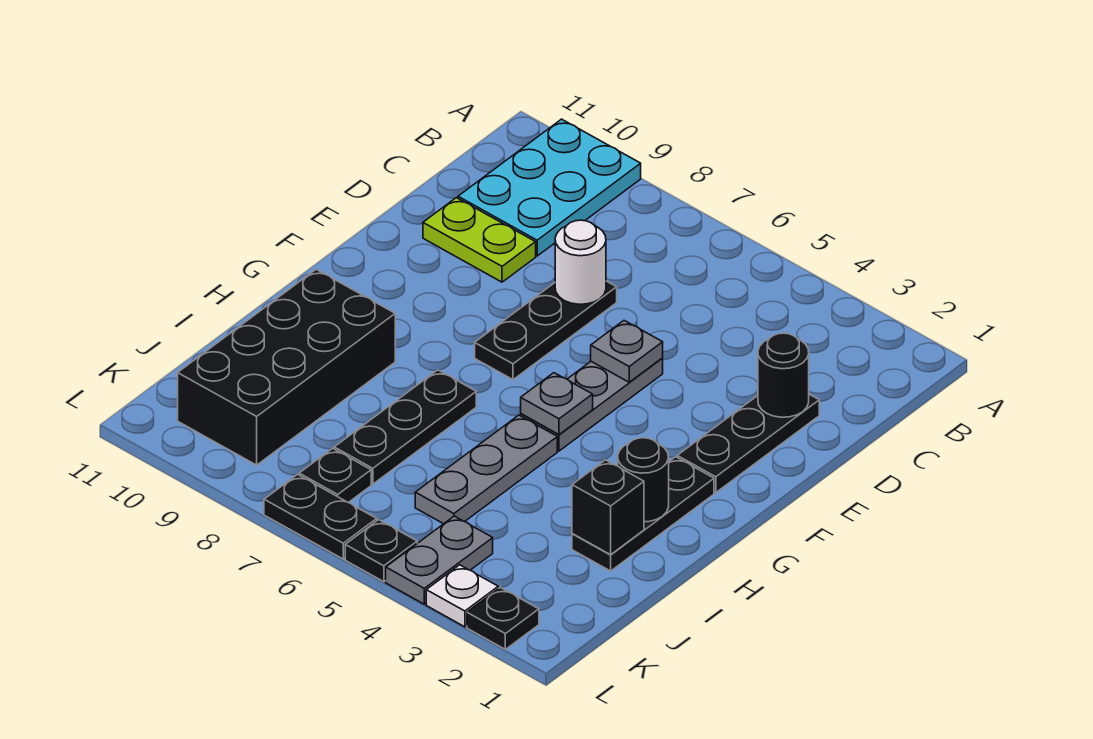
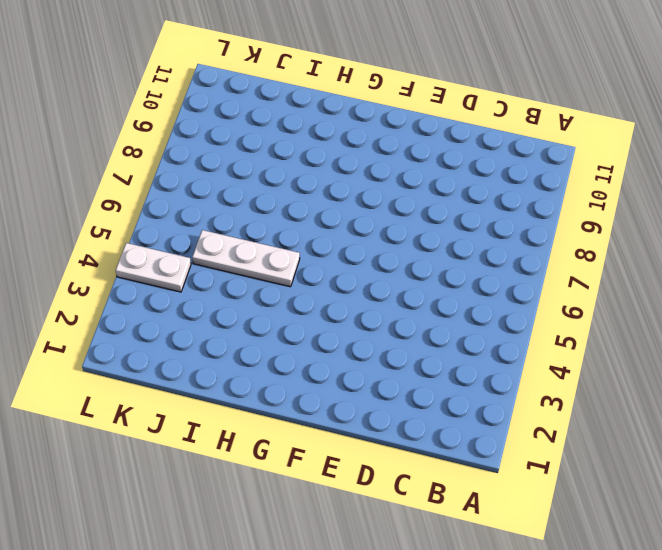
white 1x3 plate [192,230,300,287] -> grey 1x3 plate [415,415,557,524]
white 1x2 plate [116,243,191,292] -> grey 1x2 plate [386,516,493,604]
none -> cyan 2x3 plate [458,119,641,256]
none -> black 1x3 plate [677,394,819,493]
none -> black 1x3 plate [475,281,617,380]

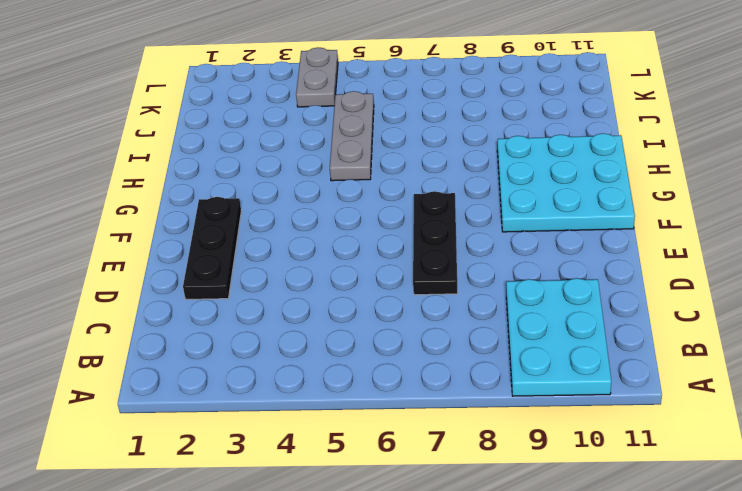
cyan 3x3 plate [497,133,635,232] -> black 2x4 brick [178,269,395,465]
none -> lime 1x2 plate [423,198,536,282]
none -> grey 1x3 plate [521,358,663,451]
none -> black 1x3 plate [572,457,714,571]

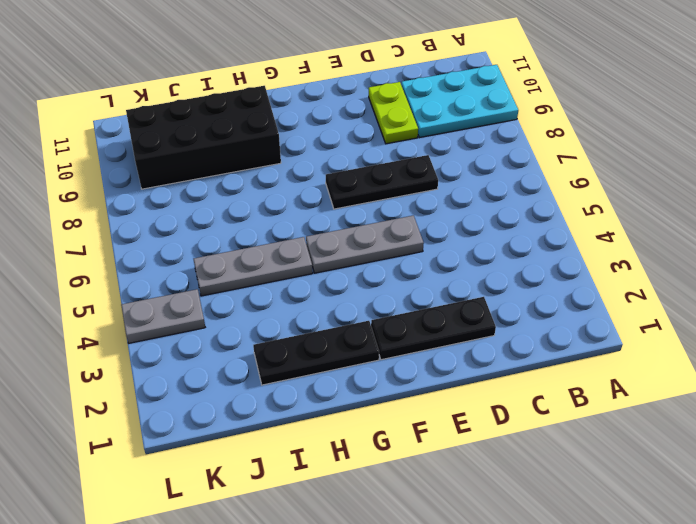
none -> black 1x3 plate [334,370,476,484]
none -> black 1x1 plate [299,448,371,503]
none -> black 1x1 plate [467,587,539,649]

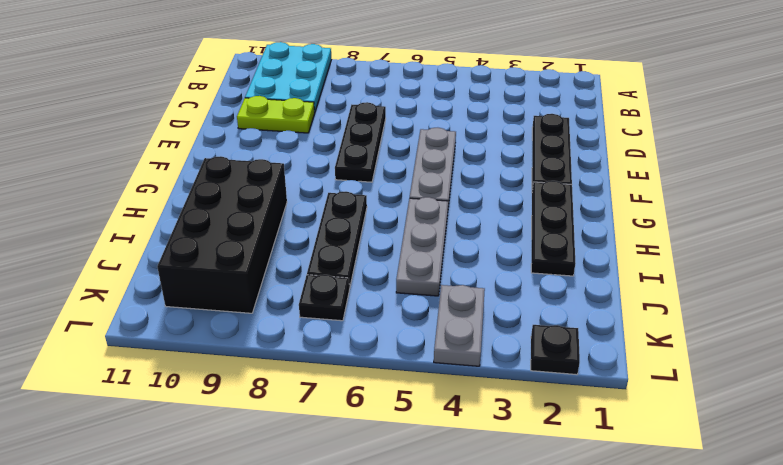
none -> white 1x1 plate [426,565,498,627]
none -> black 1x1 plate [345,520,417,582]
none -> black 1x2 plate [264,475,377,559]

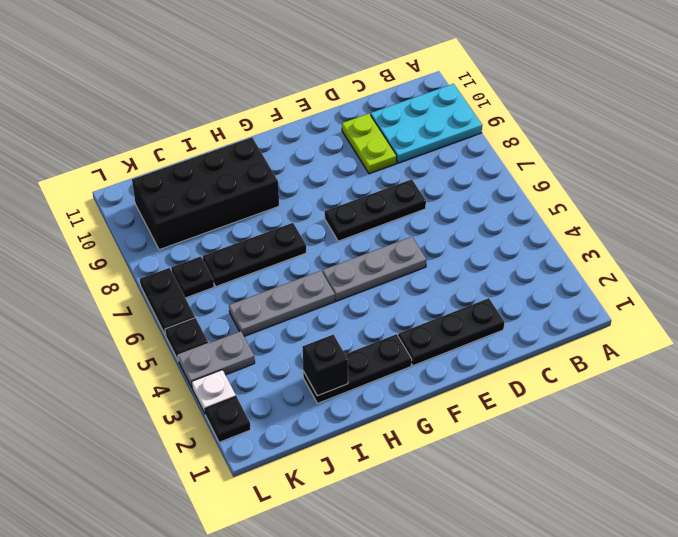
none -> black 1x1 round brick [758,333,809,417]
none -> white 1x1 round brick [555,220,606,304]
none -> grey 1x1 plate [591,321,663,382]

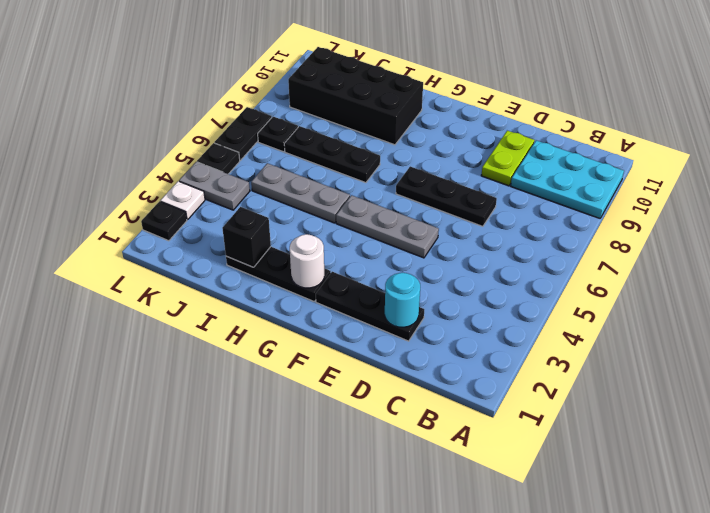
cyan 1x1 round brick [385,273,420,327] -> black 1x1 round brick [758,333,809,417]
white 1x1 round brick [290,234,324,288] -> white 1x1 round brick moved to [555,220,606,304]
none -> grey 1x1 plate [591,321,663,382]
none -> grey 1x1 plate [521,373,593,435]
none -> black 1x1 round brick [618,438,669,522]

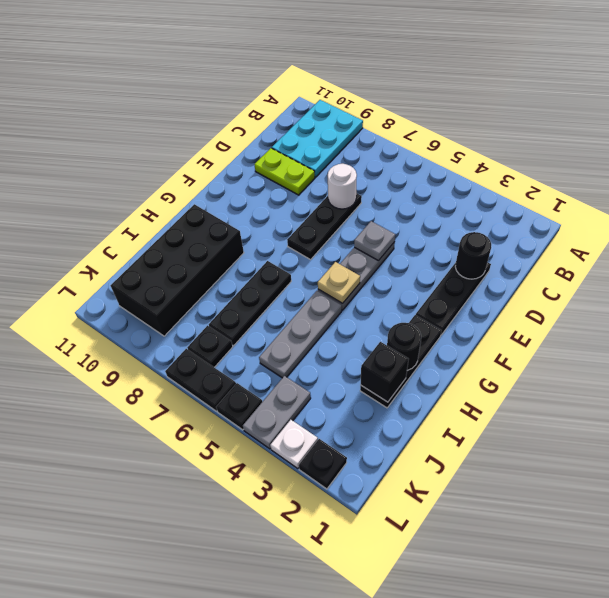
tan 1x1 plate [318,262,360,303] -> grey 1x1 plate [521,373,593,435]

